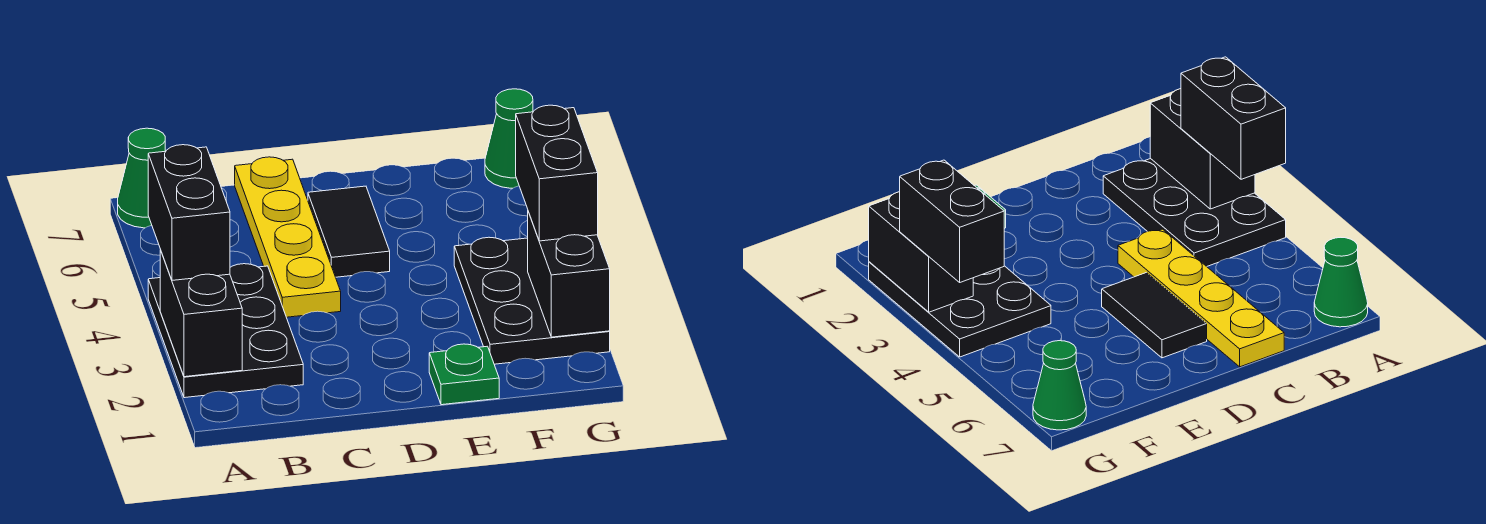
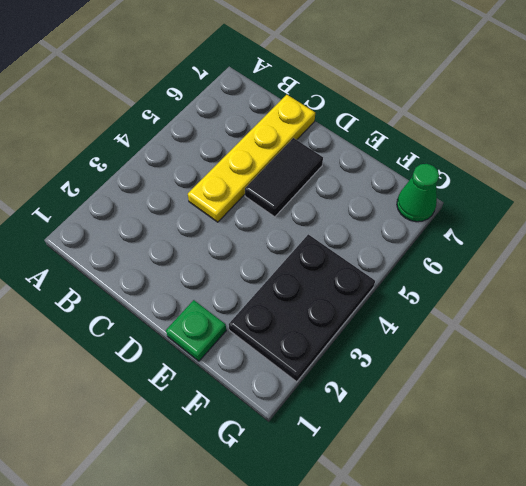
none -> black 2x3 plate [148,264,303,398]
none -> green 1x1 cone [118,128,165,228]

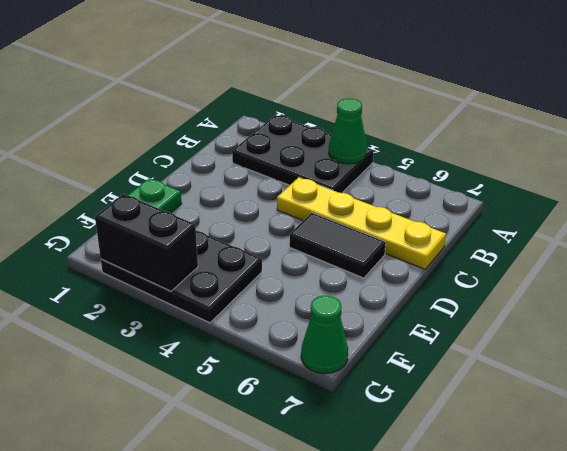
green 1x1 cone [329,98,367,164] -> green 1x1 cone moved to [118,128,165,228]
none -> black 1x2 brick [160,250,242,377]
none -> black 1x2 brick [148,145,230,280]

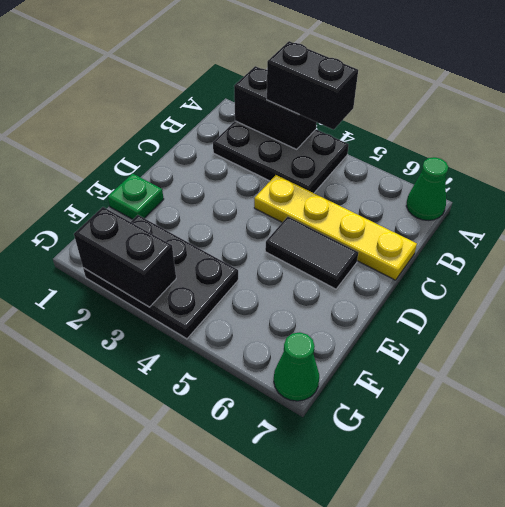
none -> black 1x2 brick [516,105,598,241]

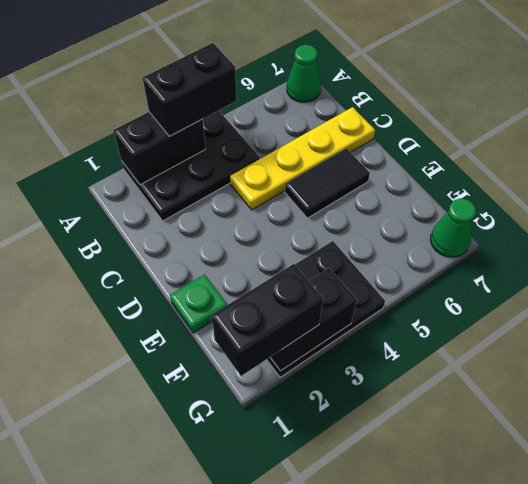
black 1x2 brick [212,264,323,376] -> black 1x2 brick moved to [516,105,598,241]

